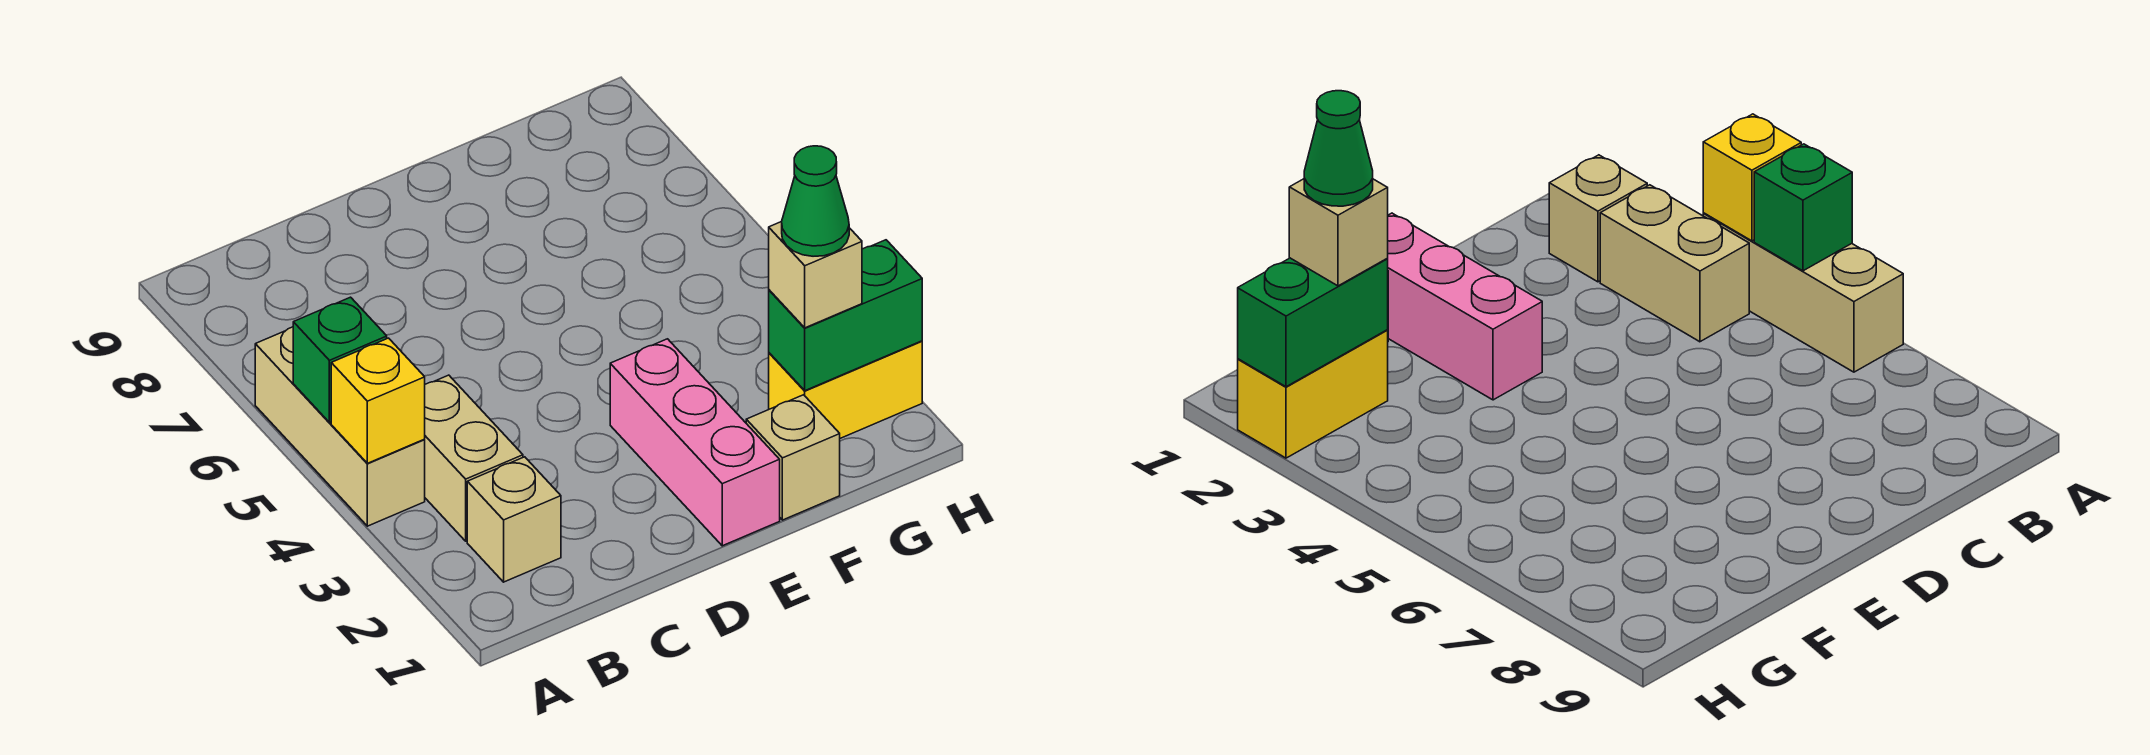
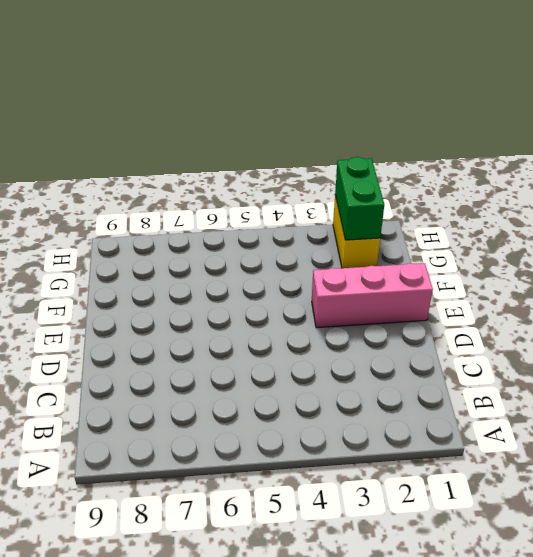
none -> tan 1x3 brick [255,327,425,526]
none -> tan 1x1 brick [467,457,561,582]

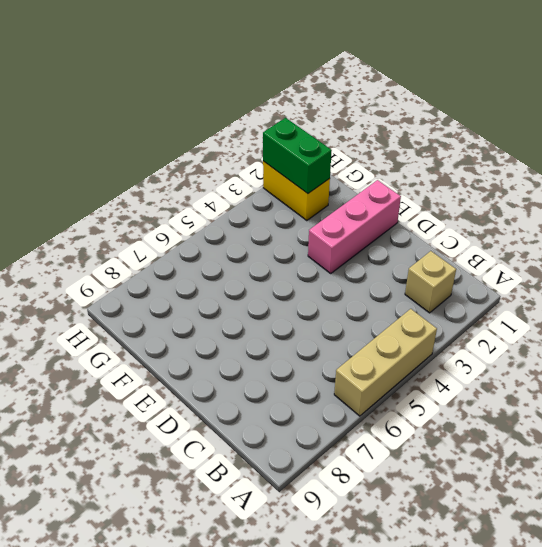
none -> tan 1x2 brick [425,375,523,541]
none -> tan 1x1 brick [746,395,840,520]

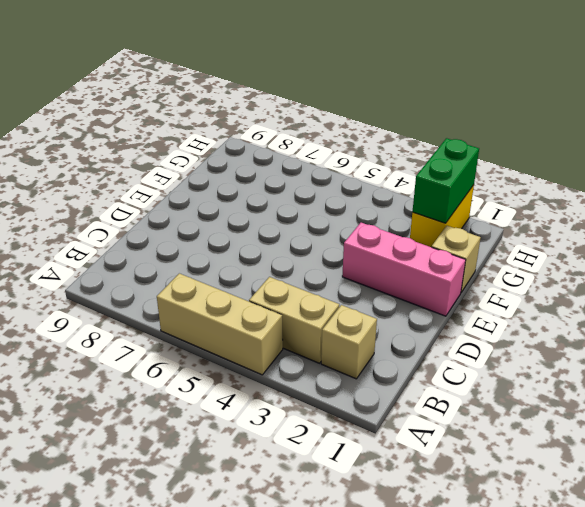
none -> yellow 1x1 brick [331,338,425,463]
none -> green 1x1 brick [293,297,387,423]

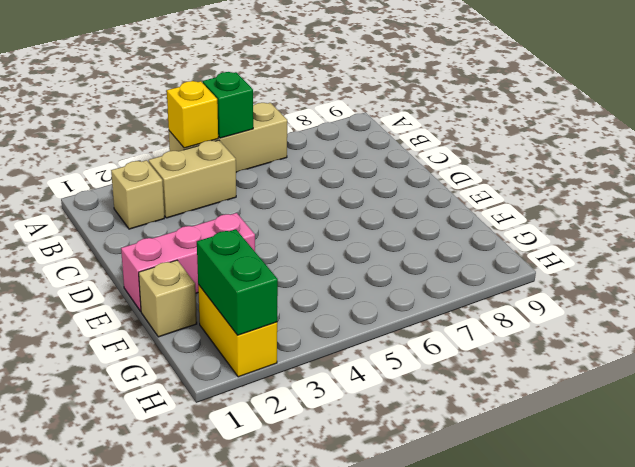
none -> tan 1x1 brick [769,222,862,328]
none -> green 1x1 cone [782,146,849,256]

